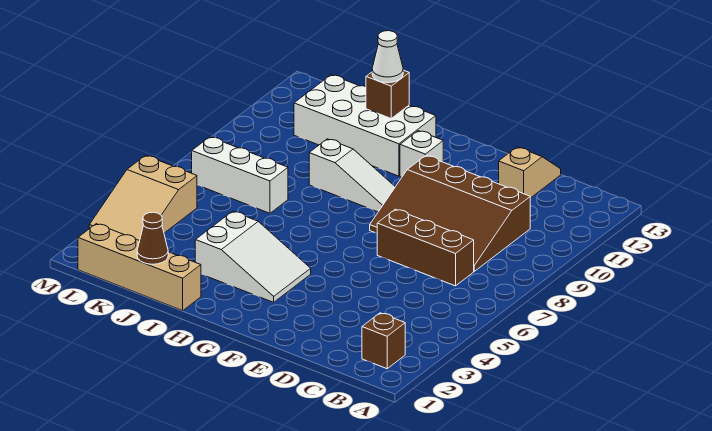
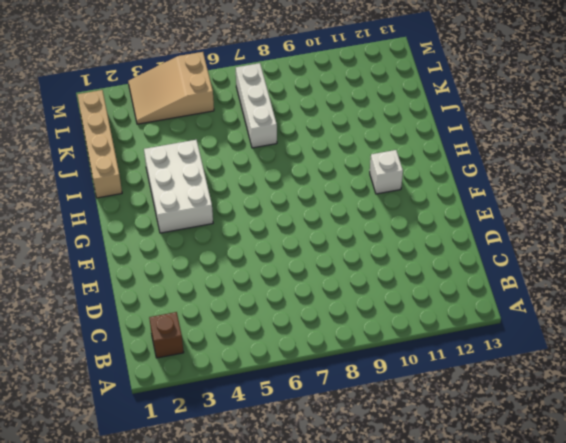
white 2x3 brick [144,140,213,233] -> white 2x3 slope [195,211,311,302]
none -> brown 1x3 brick [377,209,474,286]
none -> brown 3x4 slope [370,156,530,271]
none -> tan 1x2 slope [499,147,561,198]

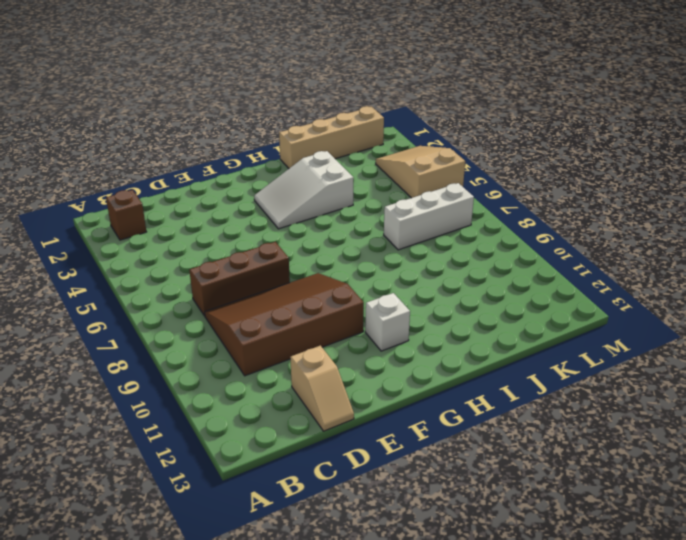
none -> white 1x3 slope [309,139,395,212]
none -> white 2x4 brick [294,75,436,176]
none -> brown 1x1 brick [366,70,409,118]

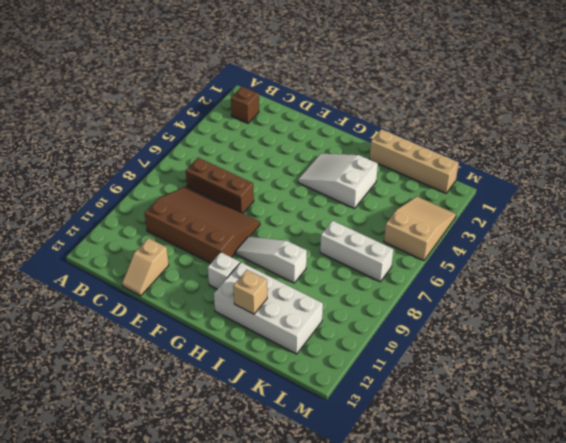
tan 1x1 brick [233,270,267,314] -> brown 1x1 brick [366,70,409,118]
none -> brown 1x1 cone [137,212,168,264]
none -> white 1x1 cone [372,31,403,83]

